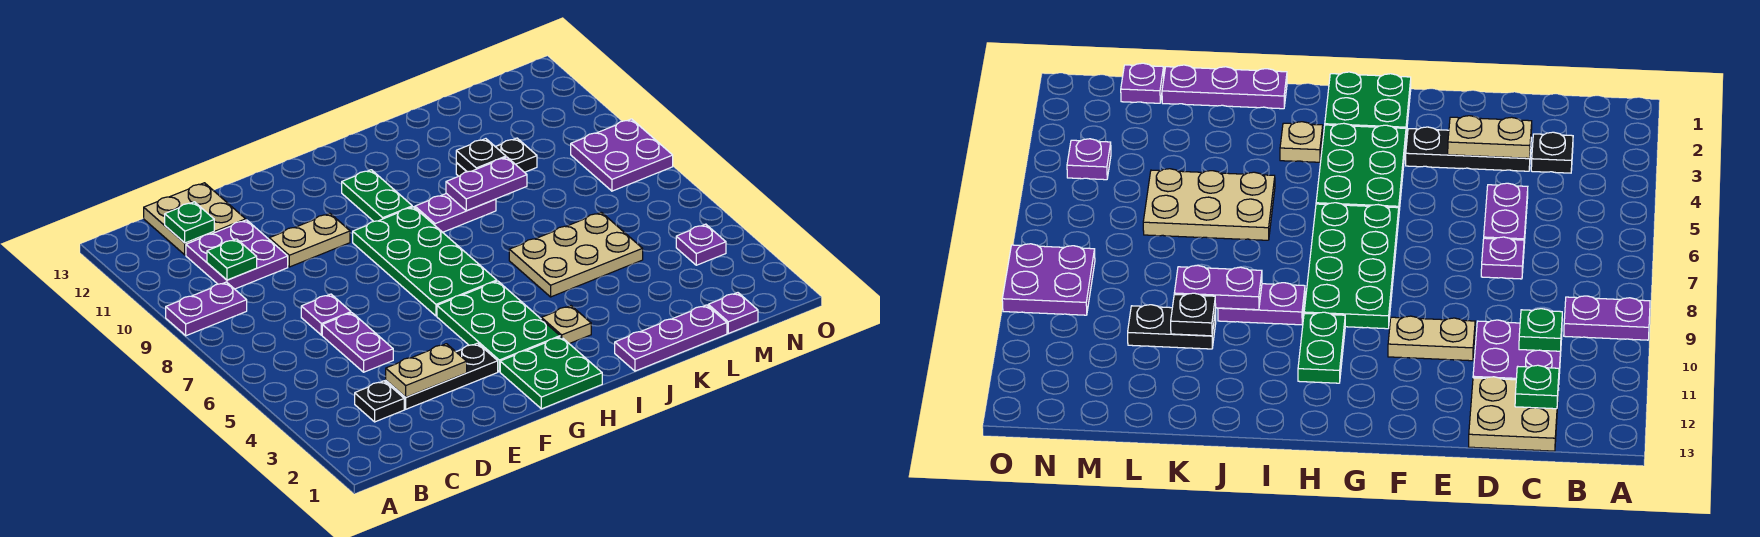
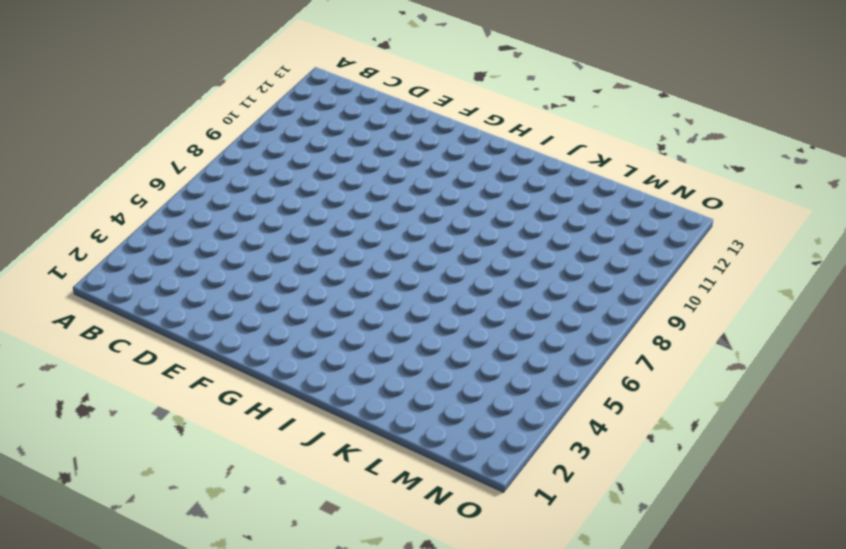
none -> purple 1x2 plate [166,282,247,336]
none -> black 1x1 plate [355,381,404,422]
none -> purple 2x2 plate [186,220,288,289]

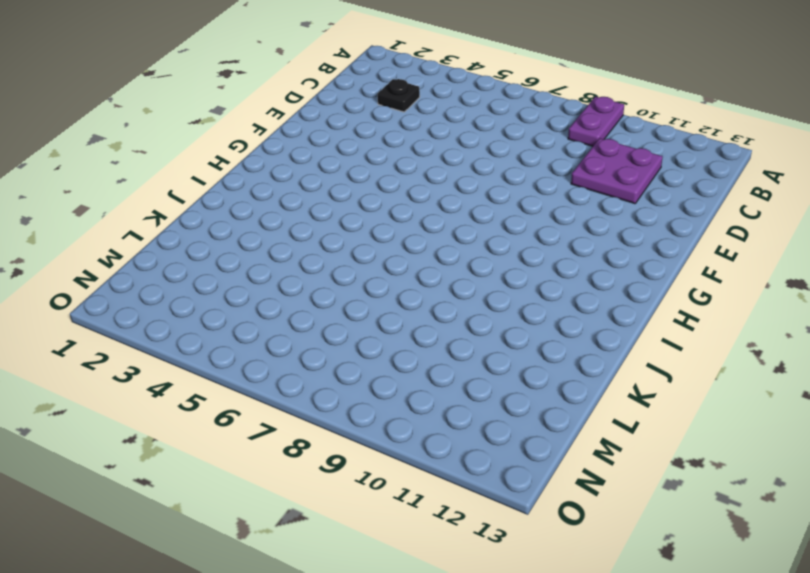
none -> tan 2x2 plate [144,183,246,255]
none -> black 1x3 plate [386,343,498,409]
none -> purple 1x2 plate [322,313,393,372]

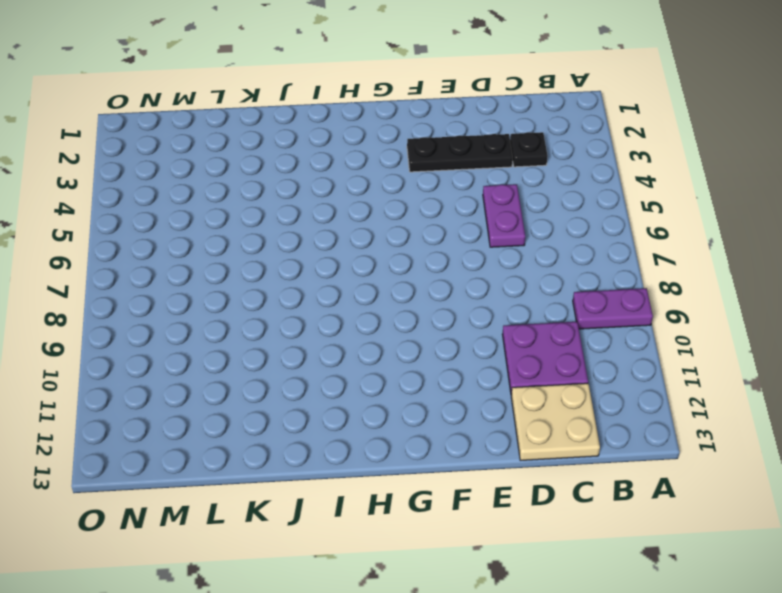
none -> purple 1x1 plate [301,294,351,335]
none -> tan 1x2 plate [269,213,350,267]
none -> green 2x2 plate [500,337,602,409]

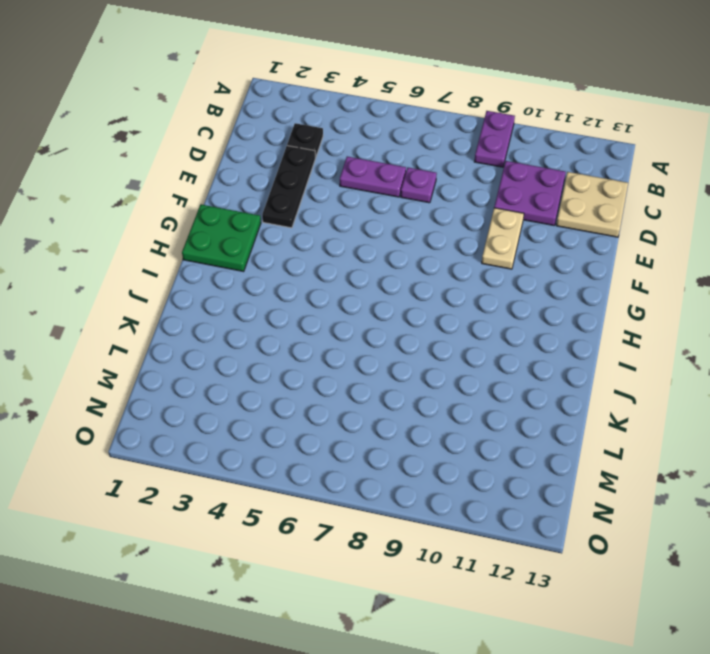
none -> green 2x3 plate [437,281,560,372]
none -> green 2x4 plate [353,207,497,316]
none -> green 1x2 plate [342,170,412,221]

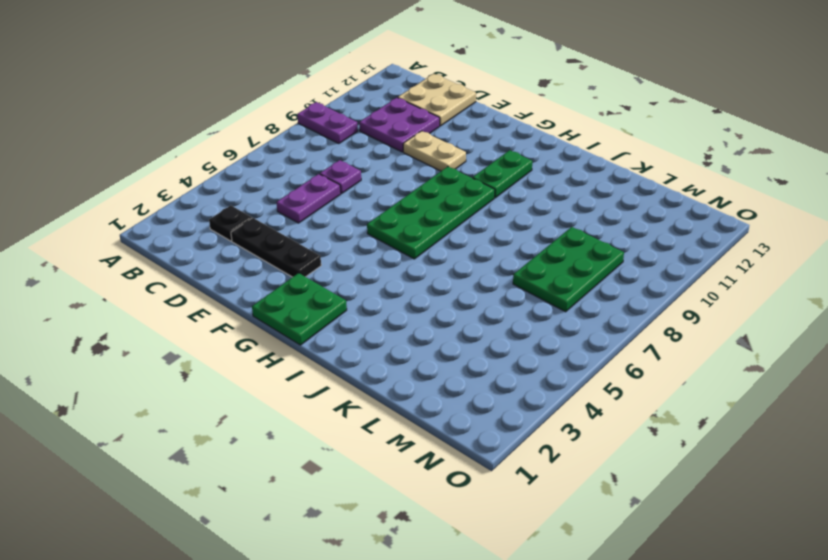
green 2x3 plate [513,227,624,312] -> green 2x3 plate moved to [437,281,560,372]
none -> tan 1x1 plate [541,306,591,344]
none -> purple 1x2 plate [415,194,496,232]
none -> purple 1x3 plate [615,305,727,371]

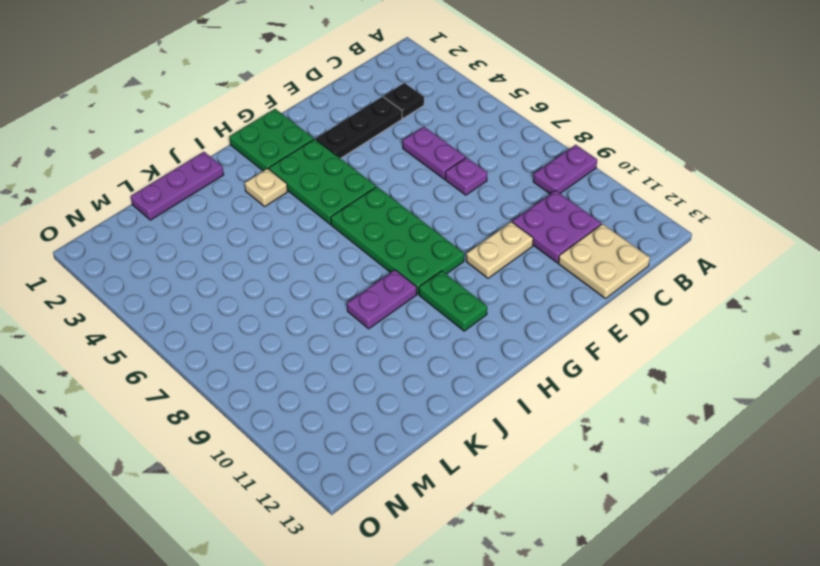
none -> tan 2x3 plate [509,212,643,297]
none -> black 1x2 plate [456,138,537,176]
none -> purple 1x1 plate [708,293,758,333]

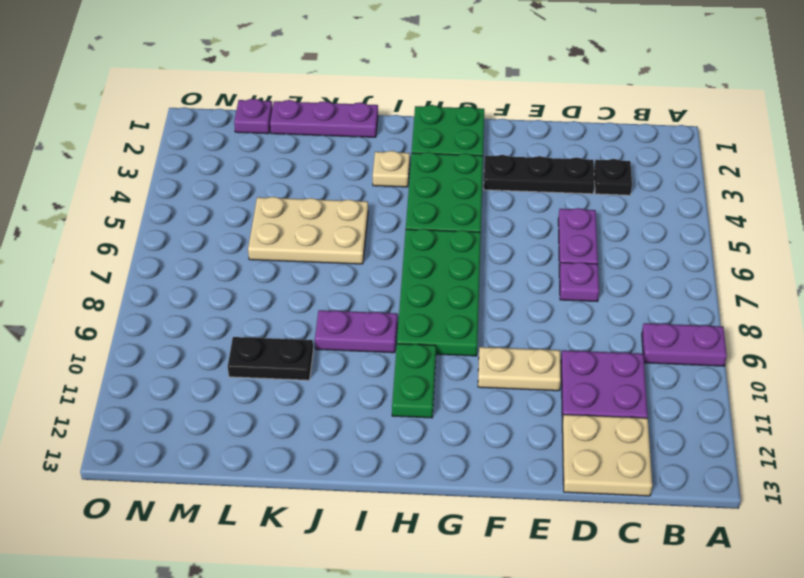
none -> purple 1x1 plate [676,224,726,265]
none -> purple 2x2 plate [571,119,673,191]
none -> green 1x1 plate [207,239,257,280]

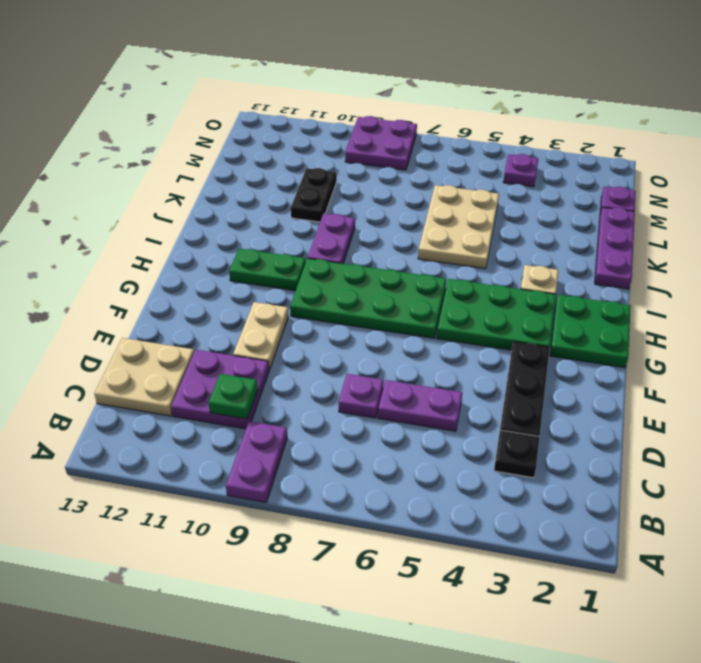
none -> green 1x1 plate [165,202,214,243]
none -> tan 1x2 plate [386,344,467,397]
none -> purple 1x2 plate [446,157,527,211]

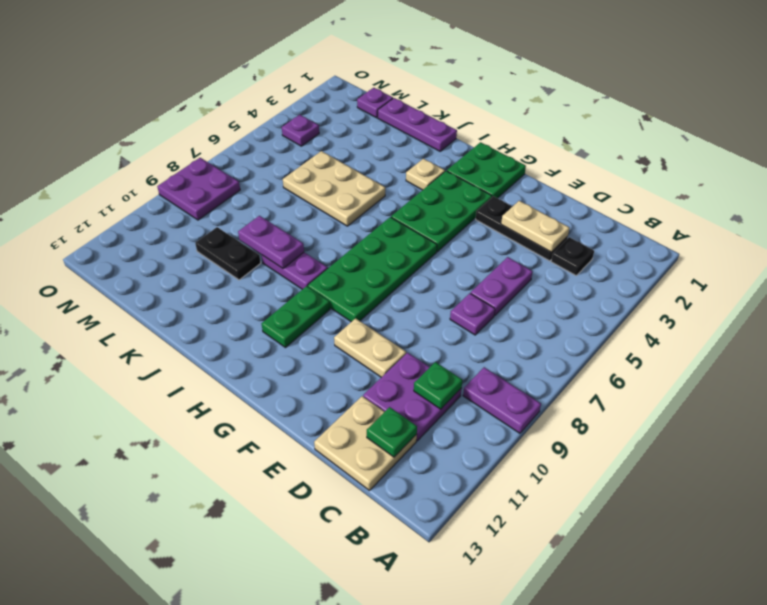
none -> black 1x1 plate [456,139,506,172]

